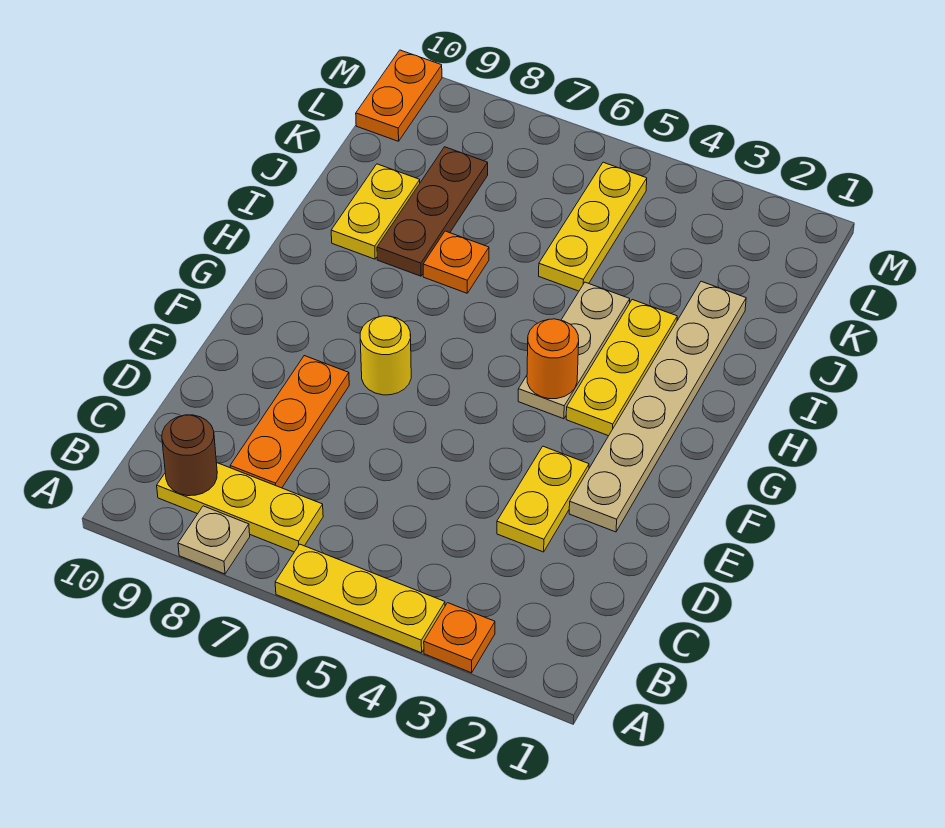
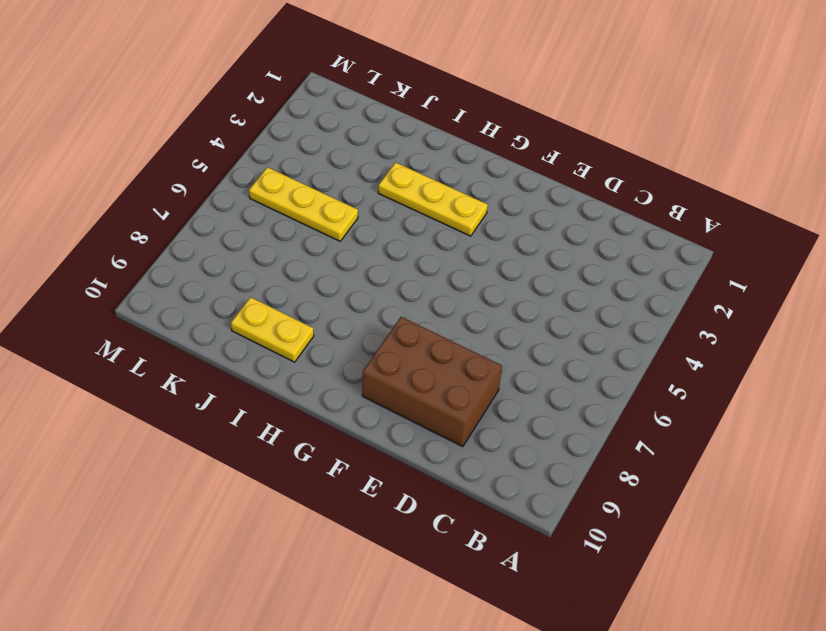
brown 2x3 brick [362,317,502,447] -> orange 1x3 plate [230,356,349,488]
none -> orange 1x1 plate [424,603,495,673]
none -> yellow 1x3 plate [275,544,445,653]
none -> tan 1x1 plate [178,506,250,574]

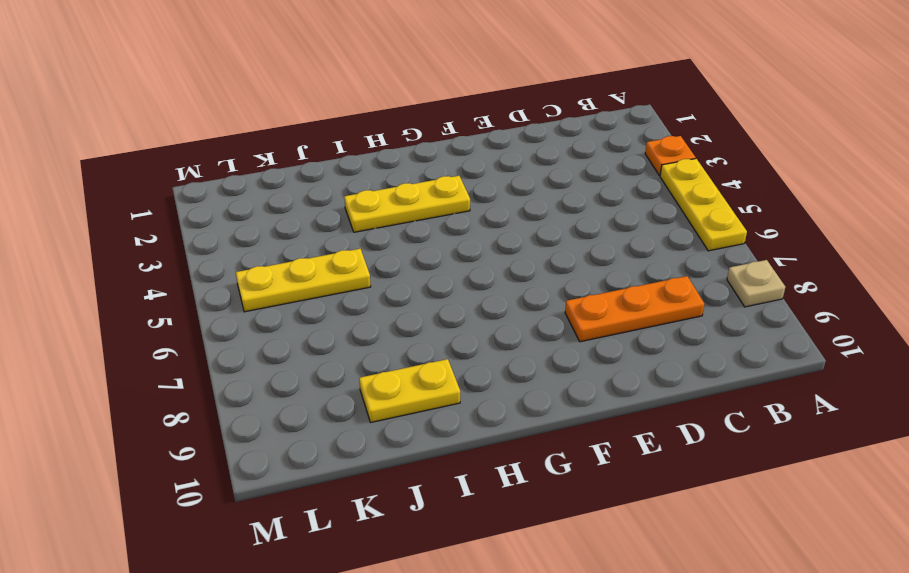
none -> yellow 1x3 plate [157,462,323,552]
none -> yellow 1x2 plate [497,446,589,552]
none -> tan 1x6 plate [569,281,746,532]

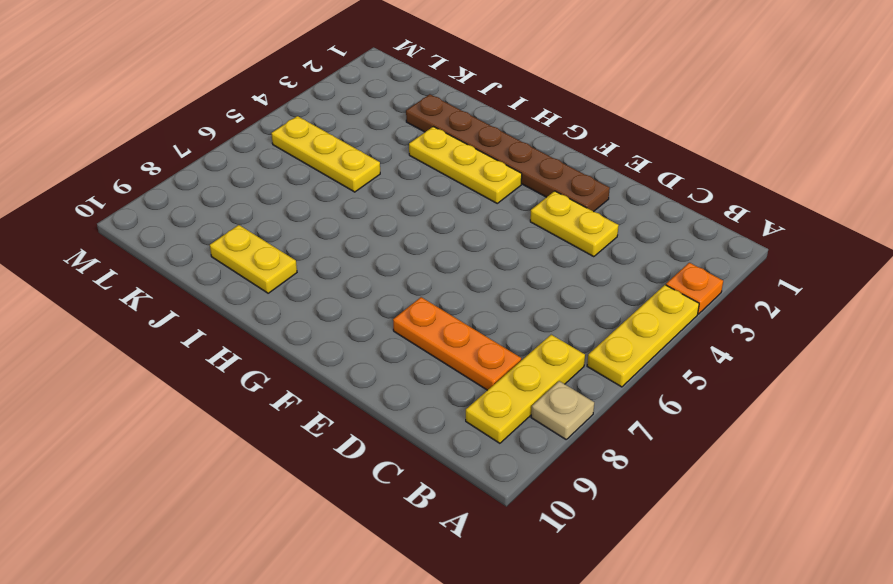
brown 1x6 plate [406,94,610,212] -> tan 1x6 plate [569,281,746,532]
none -> yellow 1x1 round brick [360,316,411,395]
none -> tan 1x3 plate [518,282,630,419]
none -> orange 1x1 plate [423,231,489,293]

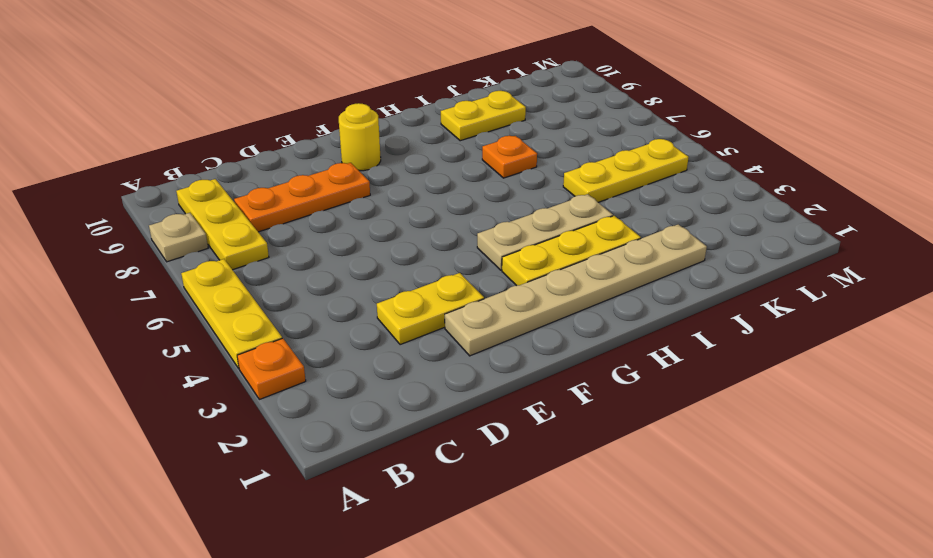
yellow 1x1 round brick [339,103,381,171] -> yellow 1x1 round brick moved to [360,316,411,395]
none -> brown 1x3 plate [377,147,488,276]
none -> orange 1x2 plate [356,50,442,141]
none -> brown 1x1 round brick [162,415,217,496]

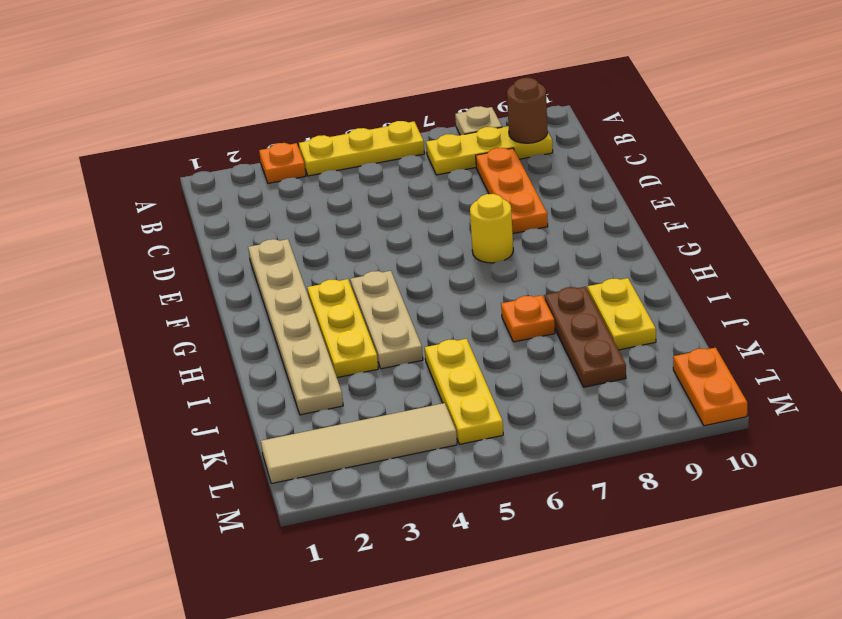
tan 1x4 tile [261,403,457,483] -> none
none -> yellow 1x2 plate [497,446,589,552]
none -> orange 1x1 round brick [527,319,579,399]

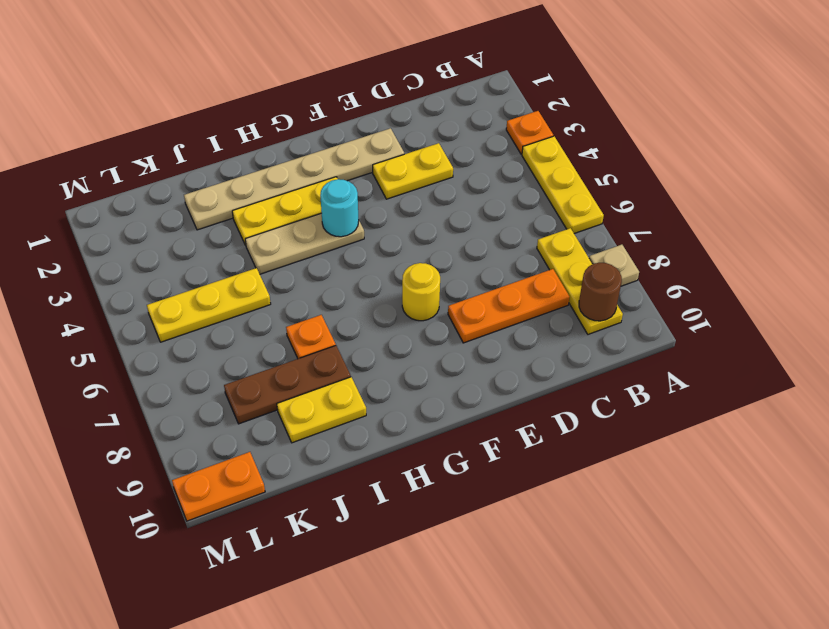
cyan 1x1 round brick [320,179,359,237] -> orange 1x1 round brick [527,319,579,399]

